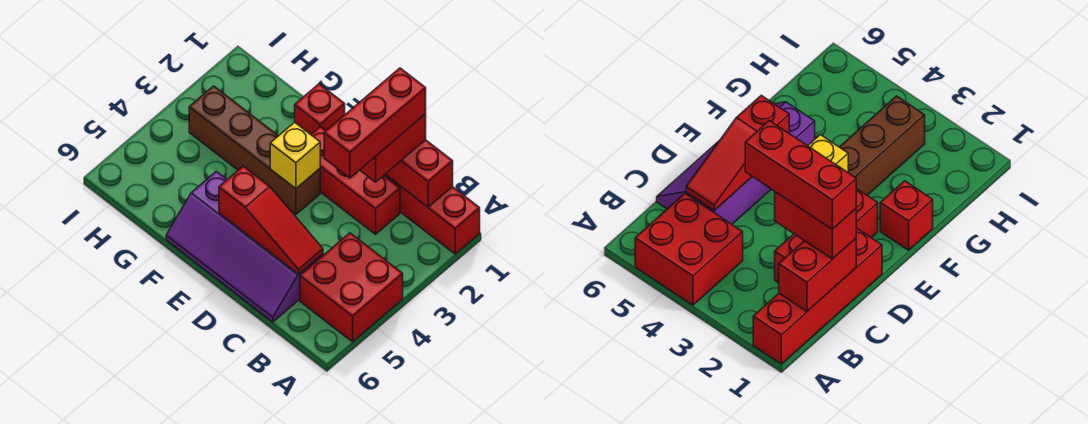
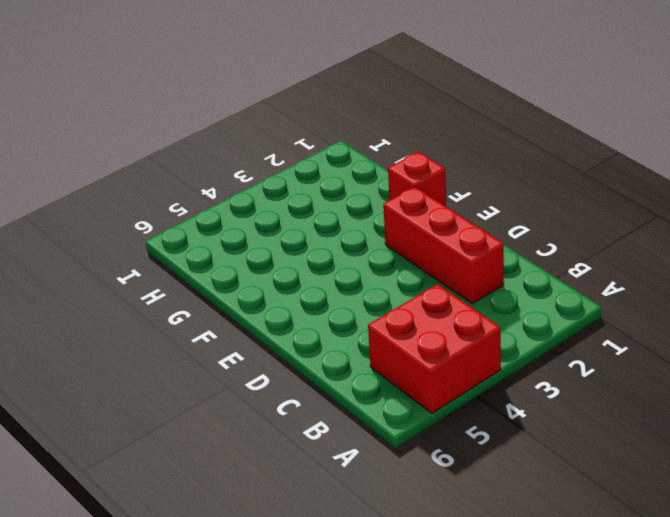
none -> red 1x4 brick [384,175,480,254]
none -> purple 2x4 slope [166,171,323,322]

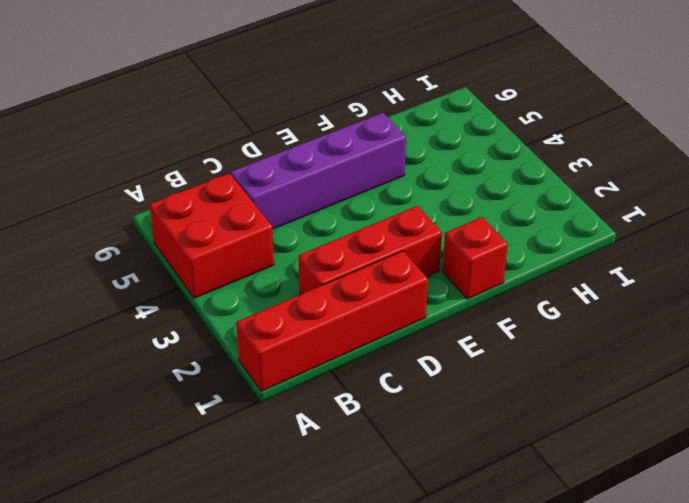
none -> brown 1x4 brick [189,86,320,215]
none -> red 1x2 brick [385,140,453,207]

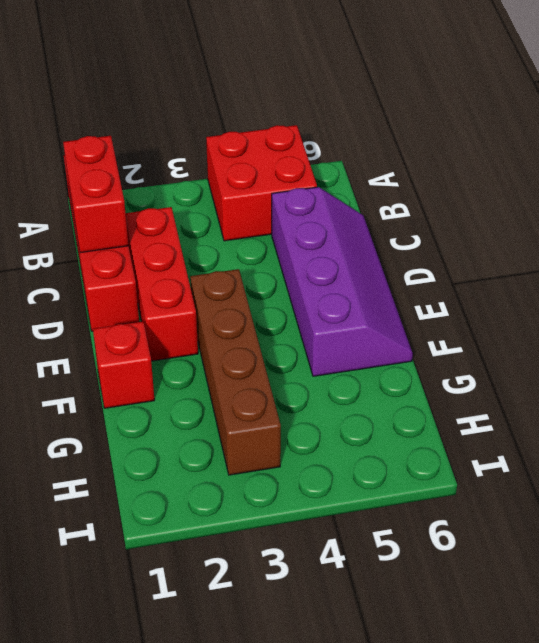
none -> red 1x3 slope [219,166,323,274]
none -> yellow 1x1 brick [270,122,320,189]

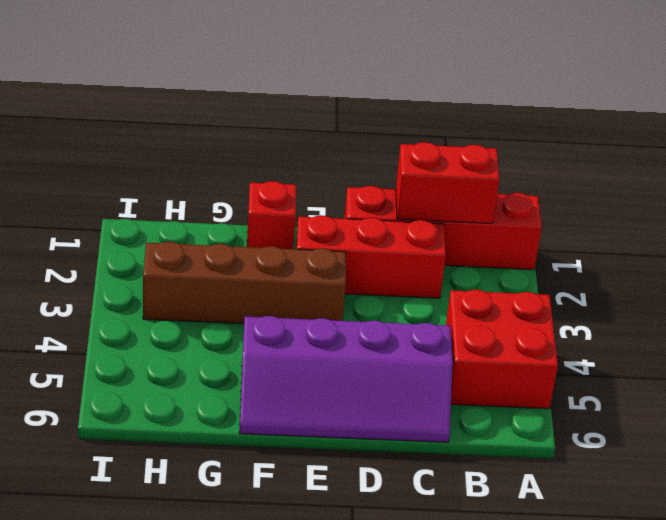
none -> red 1x3 slope [219,166,323,274]
none -> yellow 1x1 brick [270,122,320,189]

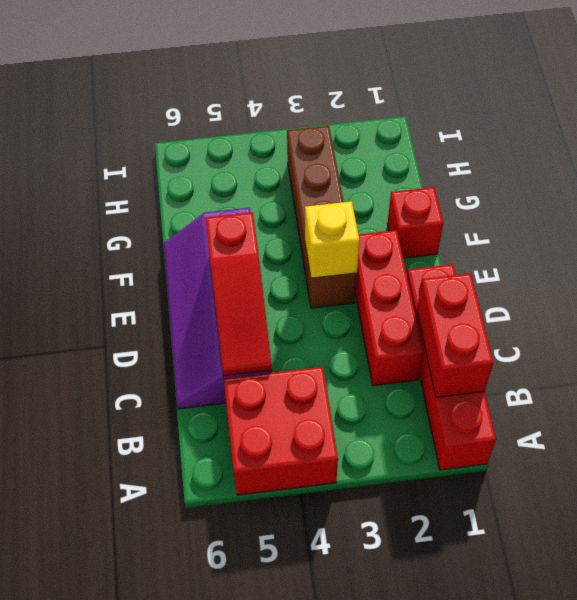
none -> red 1x2 brick [360,114,426,182]
none -> red 1x3 brick [324,68,426,178]

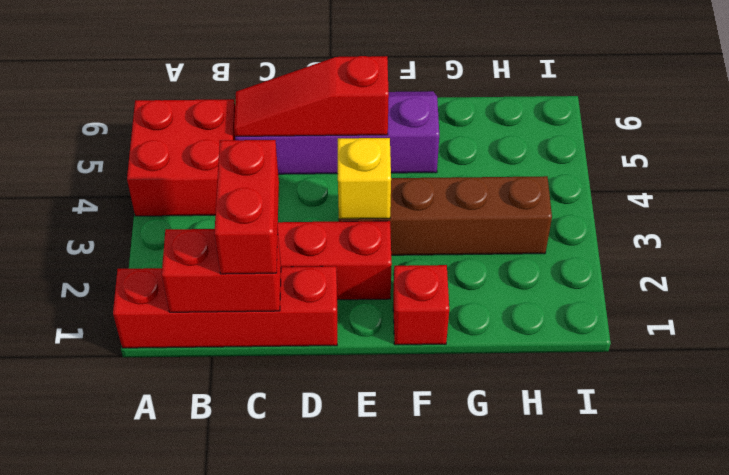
none -> red 1x3 brick [324,68,426,178]

